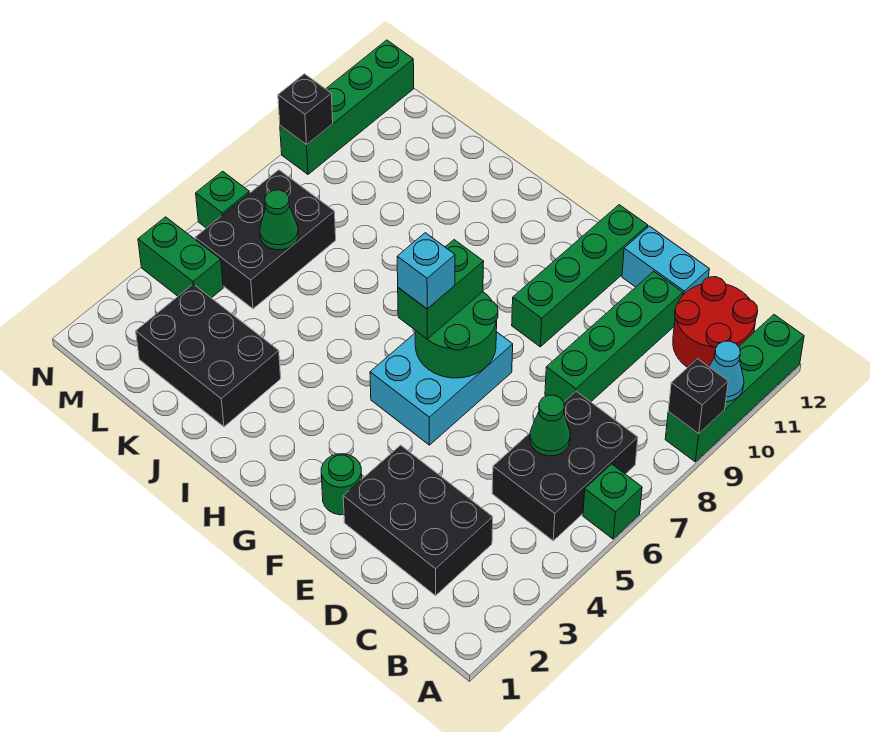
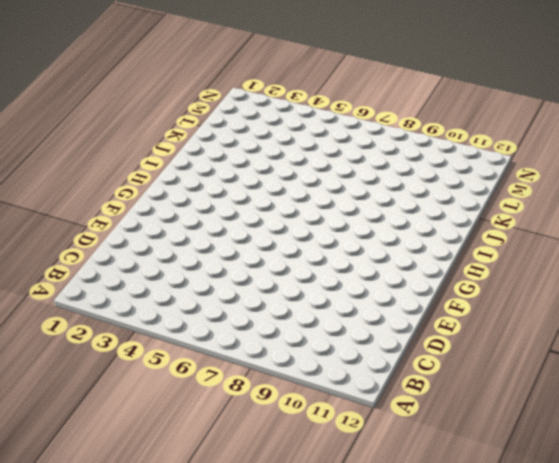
none -> green 1x1 brick [583,464,642,539]
none -> green 1x4 brick [665,315,804,462]
none -> black 2x3 brick [492,391,638,541]

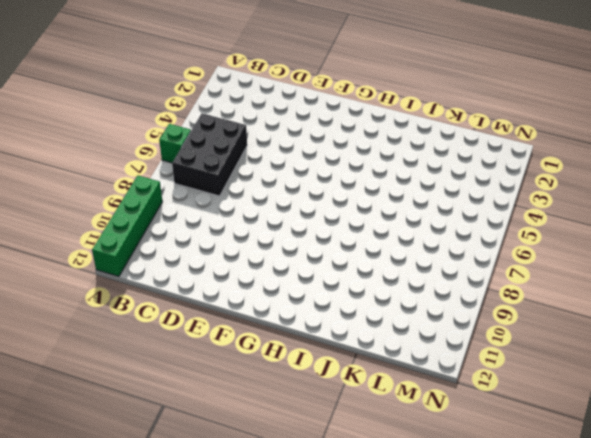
none -> red 2x2 round brick [673,277,758,367]
none -> black 2x3 brick [343,445,493,595]
none -> green 1x4 brick [545,271,683,402]

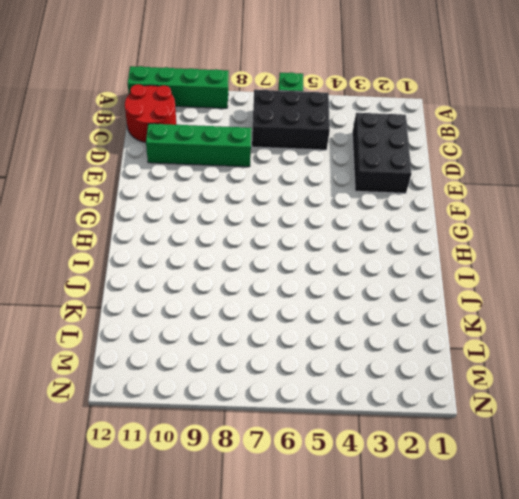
none -> cyan 1x2 brick [622,226,709,295]
none -> green 1x1 round brick [321,454,362,515]
none -> cyan 2x3 brick [370,332,513,445]

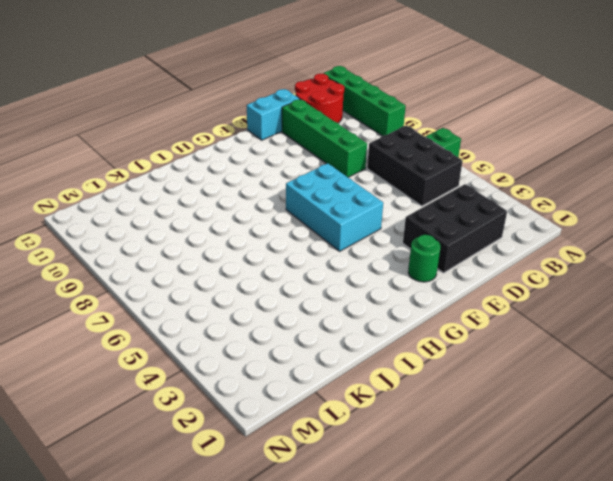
none -> green 1x4 brick [512,205,648,347]
none -> black 2x3 brick [136,284,281,427]
none -> black 2x3 brick [195,170,336,309]

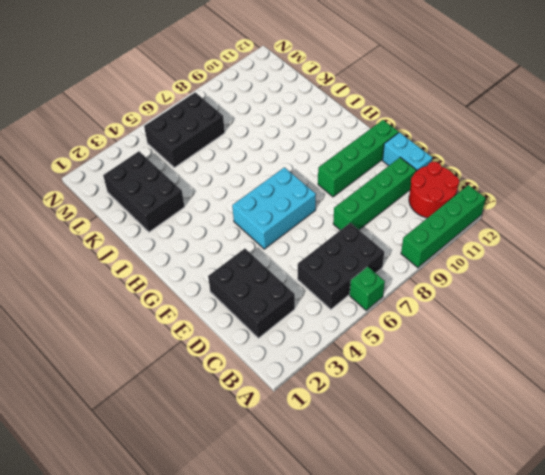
none -> green 1x1 round brick [321,454,362,515]
none -> green 1x2 brick [138,217,223,298]
none -> green 1x1 brick [196,171,249,228]

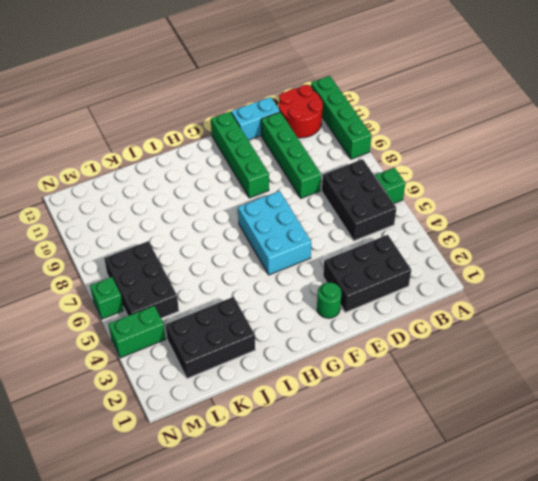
none -> green 1x4 brick [280,40,414,174]
none -> black 1x1 brick [668,359,728,434]
none -> cyan 1x1 cone [709,341,744,402]

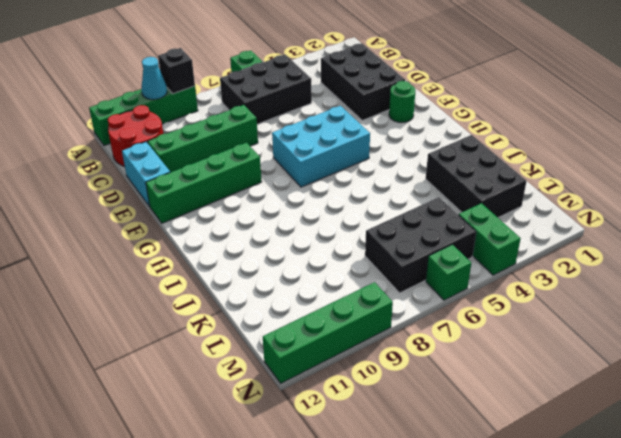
none -> green 1x1 cone [530,395,570,456]
none -> green 2x2 round brick [415,292,498,378]
none -> green 1x1 cone [260,190,298,250]

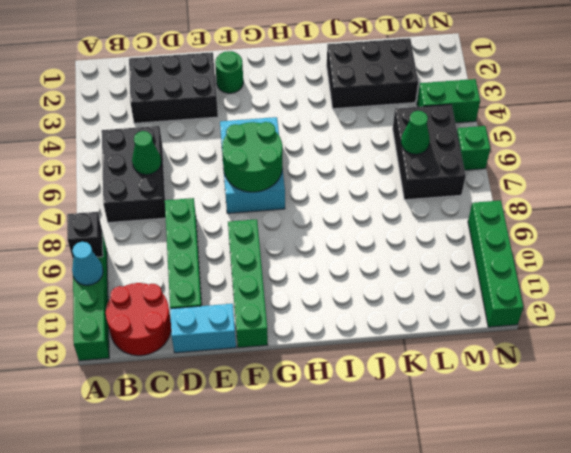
none -> green 1x1 brick [583,464,642,539]
none -> black 1x1 brick [278,74,333,145]
none -> green 1x2 brick [398,240,484,339]

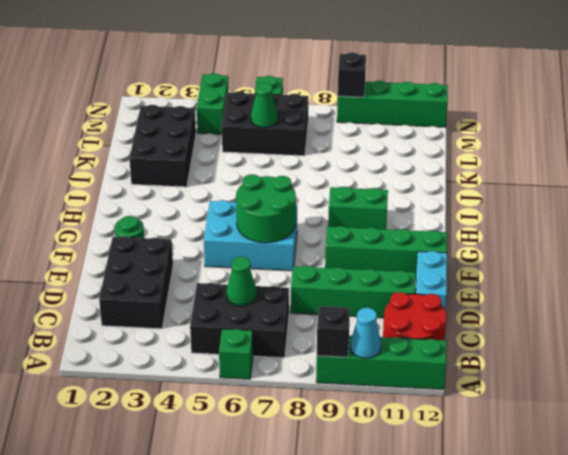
green 1x2 brick [328,187,388,229] -> green 1x2 brick moved to [398,240,484,339]
none -> cyan 1x1 brick [397,233,455,309]

